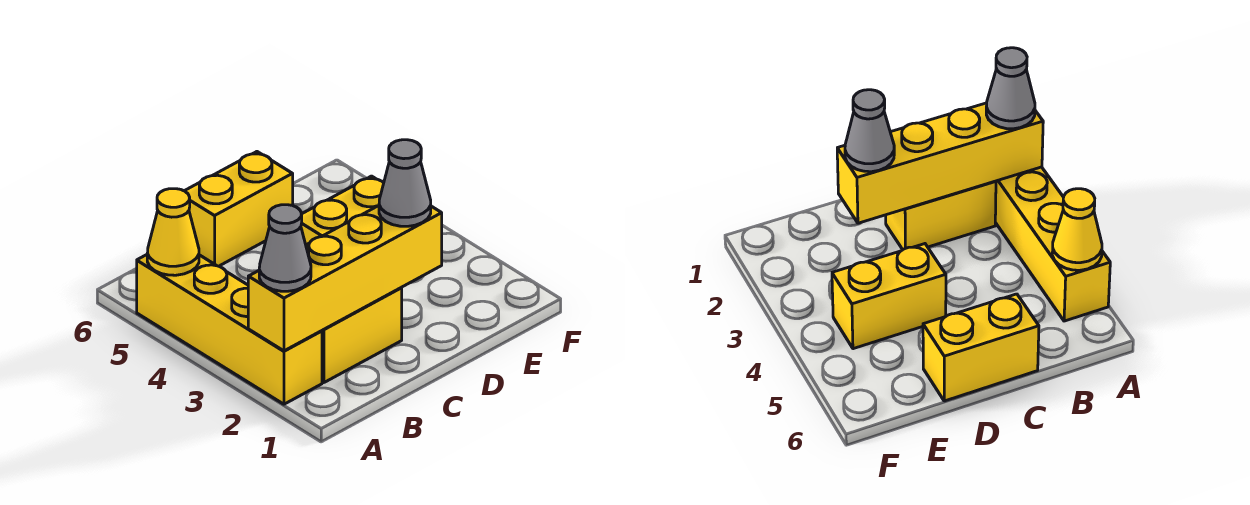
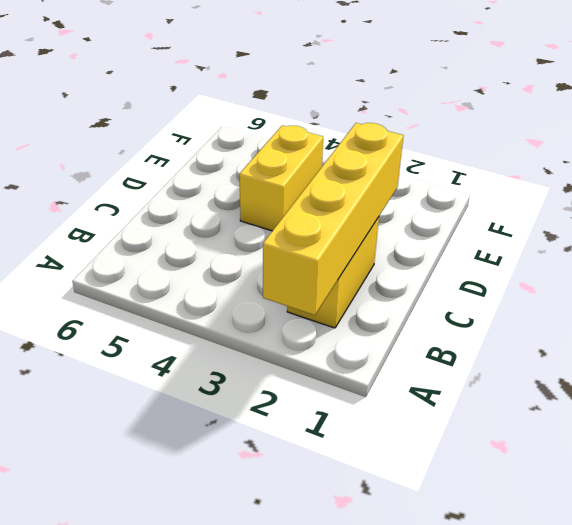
none -> yellow 1x4 brick [137,255,322,404]
none -> yellow 1x2 brick [185,152,293,266]

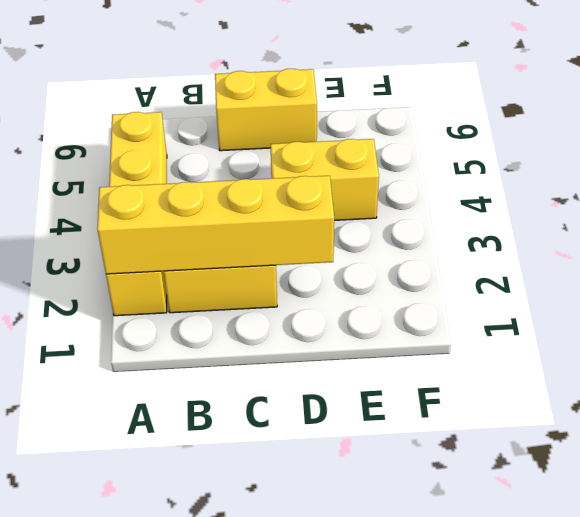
none -> yellow 1x1 cone [147,189,199,275]
none -> grey 1x1 cone [259,205,311,291]

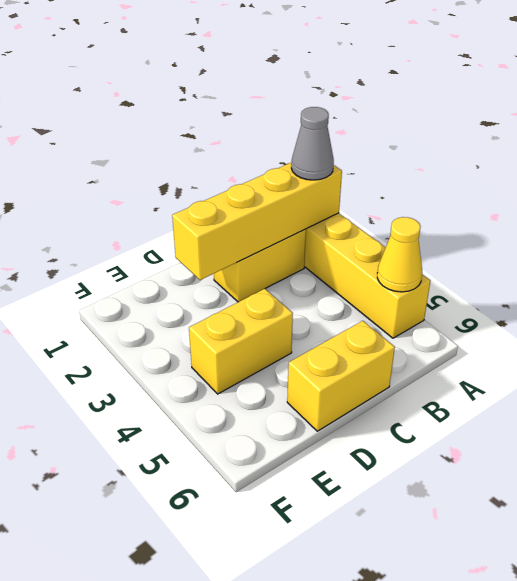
none -> grey 1x1 cone [379,140,431,226]

